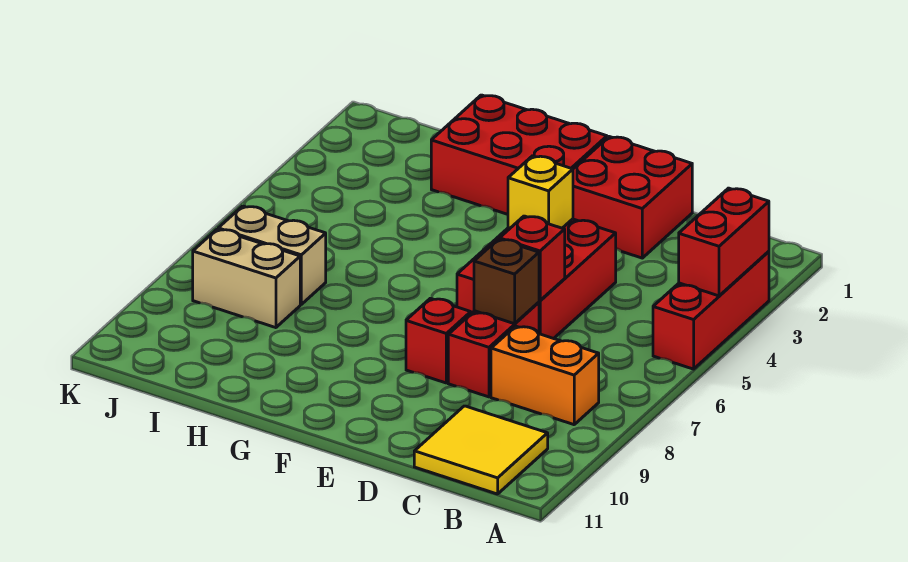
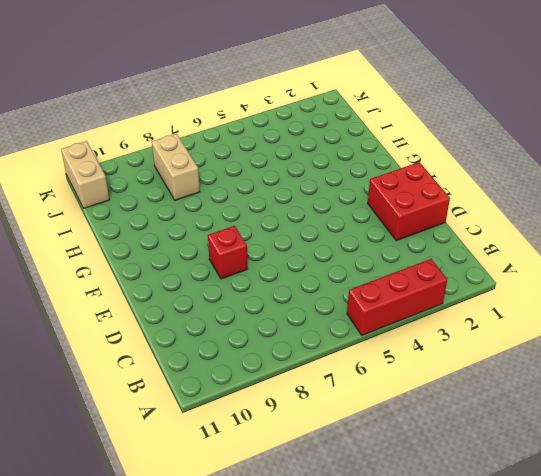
tan 1x2 brick [61,141,109,208] -> tan 1x2 brick moved to [218,206,326,304]
none -> orange 1x2 brick [491,326,599,425]
none -> yellow 2x2 tile [414,406,548,494]
none -> red 2x3 brick [457,219,616,339]

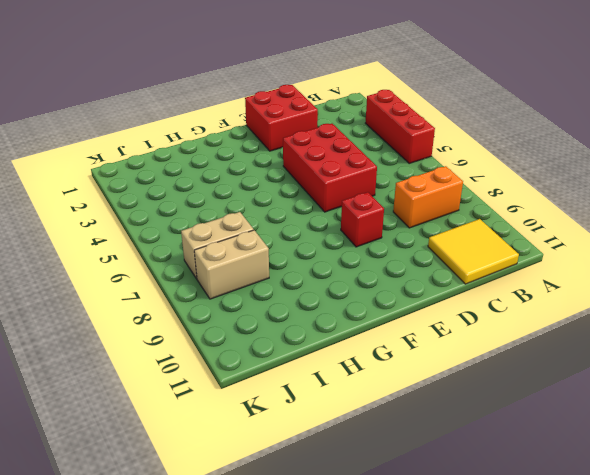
none -> red 1x2 brick [448,302,539,397]
none -> red 2x3 brick [431,95,607,214]
none -> red 1x2 brick [679,188,769,296]

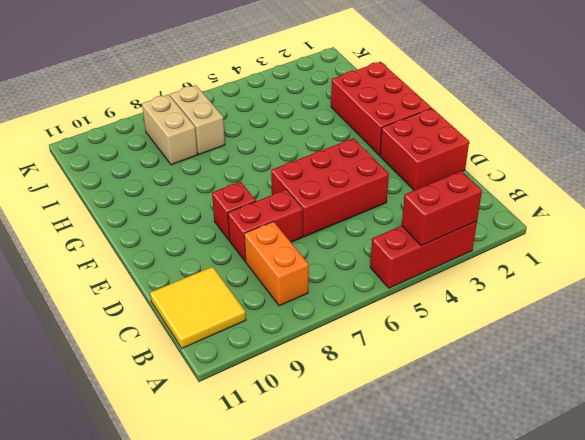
none -> red 1x1 brick [500,216,565,300]
none -> brown 1x1 brick [474,239,539,324]
none -> yellow 1x1 brick [508,156,573,228]

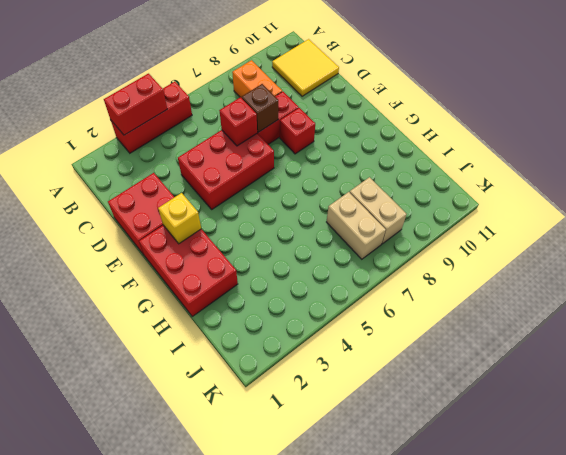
yellow 1x1 brick [158,193,201,244] -> yellow 1x1 brick moved to [508,156,573,228]

